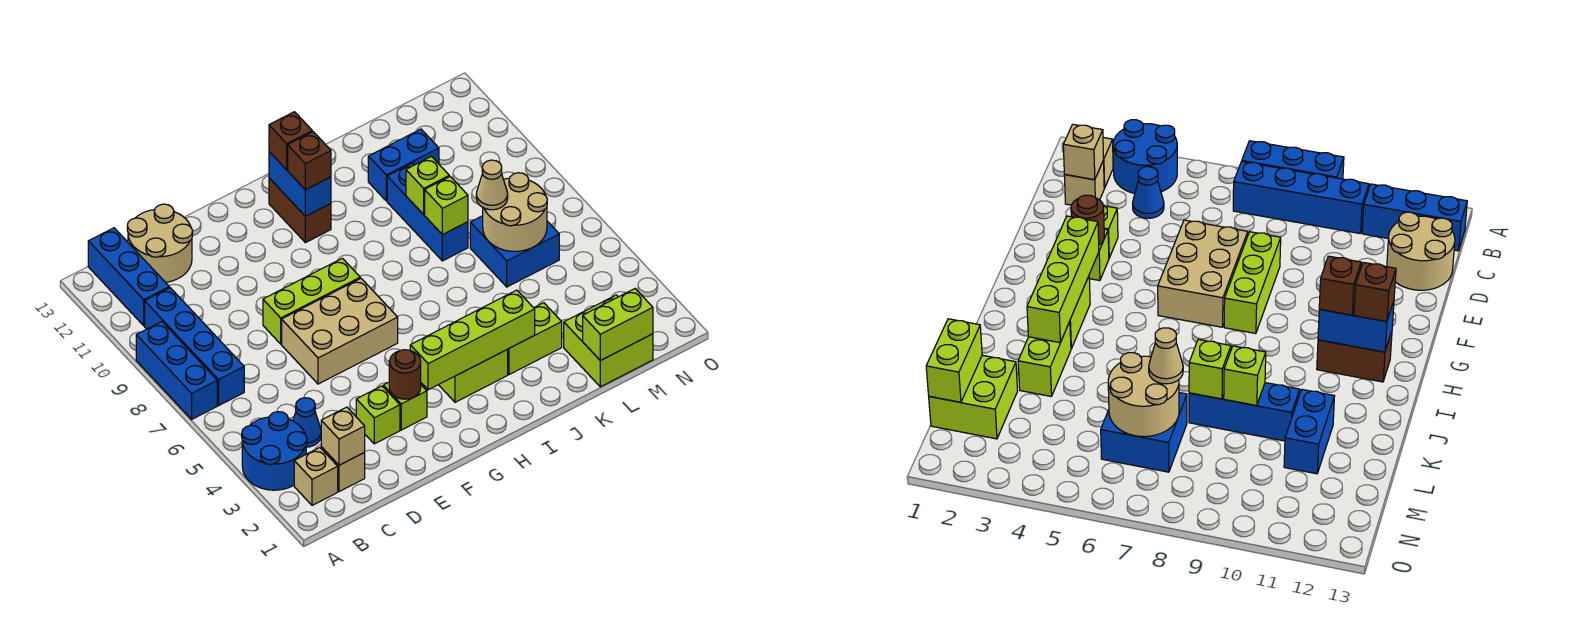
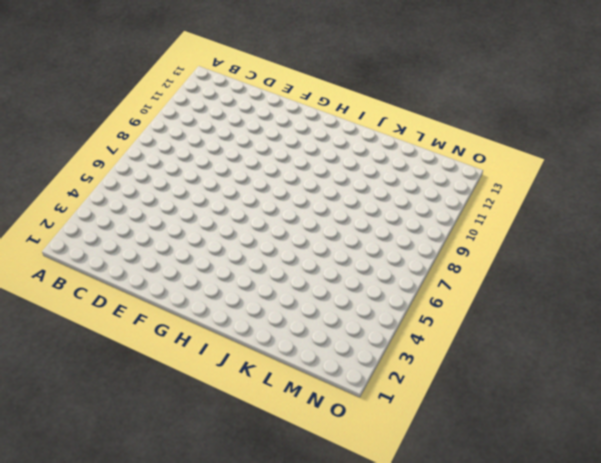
none -> blue 2x2 round brick [242,412,307,490]
none -> blue 1x3 brick [136,322,217,419]
none -> tan 1x1 brick [294,448,338,505]
none -> blue 1x4 brick [145,288,244,405]

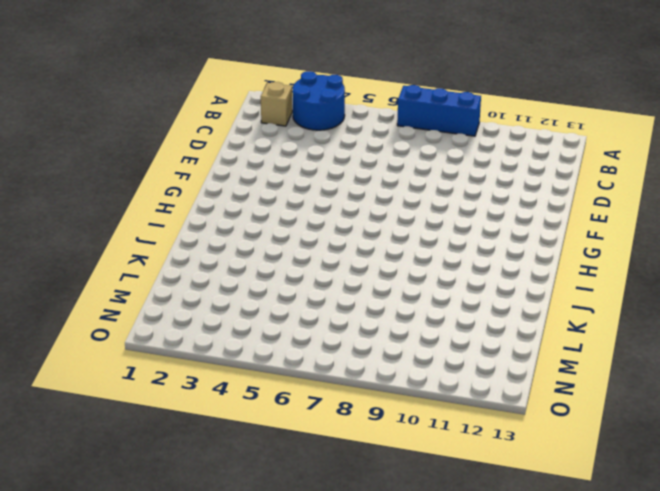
none -> blue 1x4 brick [145,288,244,405]
none -> blue 1x3 brick [88,228,169,326]
none -> tan 1x1 brick [321,447,365,492]
none -> blue 1x1 cone [293,398,321,447]

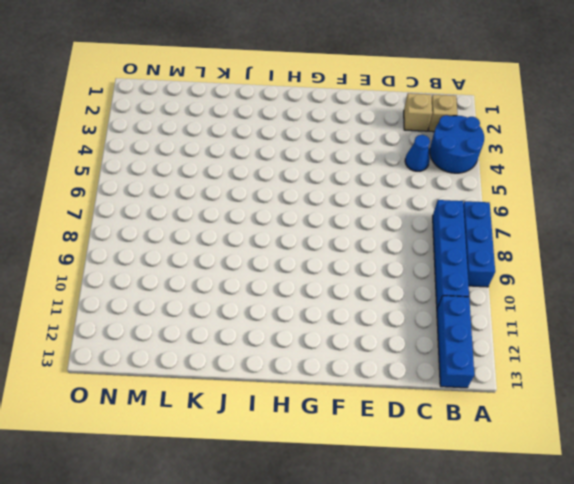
none -> tan 2x2 round brick [127,204,193,282]
none -> lime 1x1 brick [356,386,400,444]
none -> tan 2x3 brick [282,278,398,384]
none -> lime 1x3 brick [263,258,360,344]

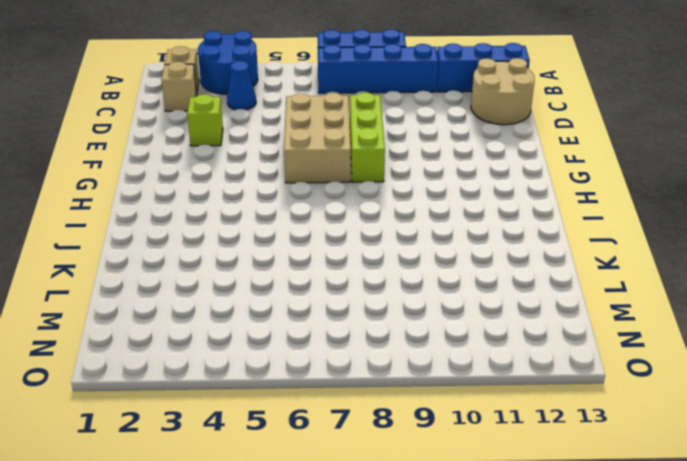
none -> lime 1x1 brick [383,382,427,430]
none -> lime 1x2 brick [439,349,508,402]
none -> brown 1x2 brick [269,178,331,243]
none -> lime 1x2 brick [508,303,562,375]

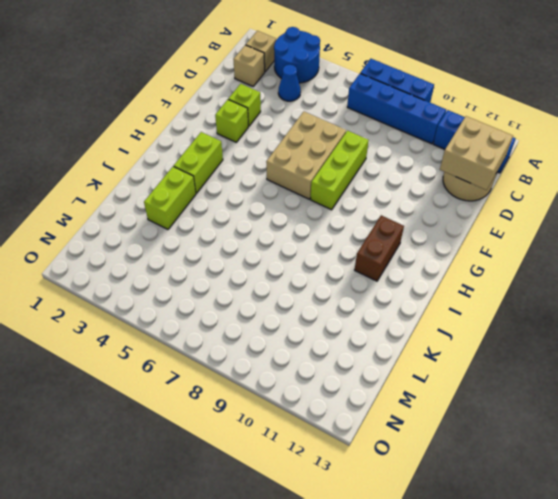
tan 2x2 brick [440,116,513,190] -> none
brown 1x2 brick [355,215,404,281] -> brown 1x2 brick turned to [269,178,331,243]
none -> blue 1x3 brick [387,163,468,261]
none -> blue 1x2 brick [368,129,439,201]
none -> lime 2x2 brick [564,295,653,387]
none -> blue 2x2 brick [470,216,559,287]

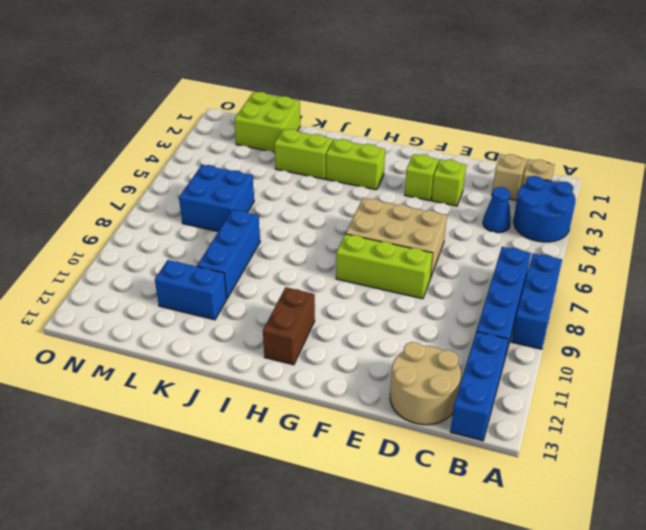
none -> tan 1x1 brick [321,407,365,465]
none -> brown 1x1 round brick [389,350,421,399]
none -> lime 1x4 brick [410,290,535,390]
none -> blue 1x2 brick [269,152,331,216]

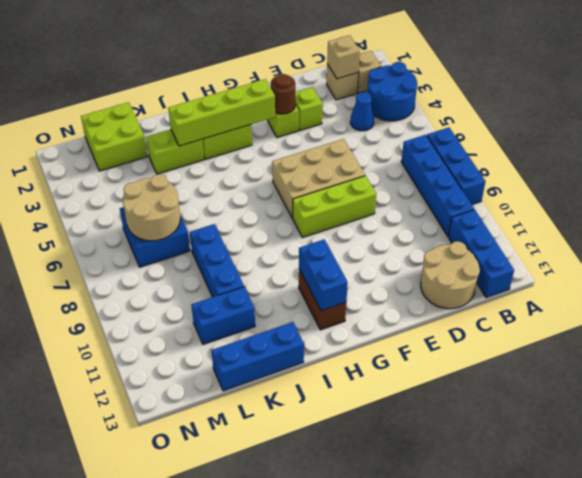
blue 1x3 brick [212,322,304,391] -> none
none -> lime 1x1 brick [425,177,468,235]
none -> lime 1x1 brick [406,157,449,214]
none -> lime 1x2 brick [583,289,653,361]
none -> brown 1x1 brick [288,132,331,190]

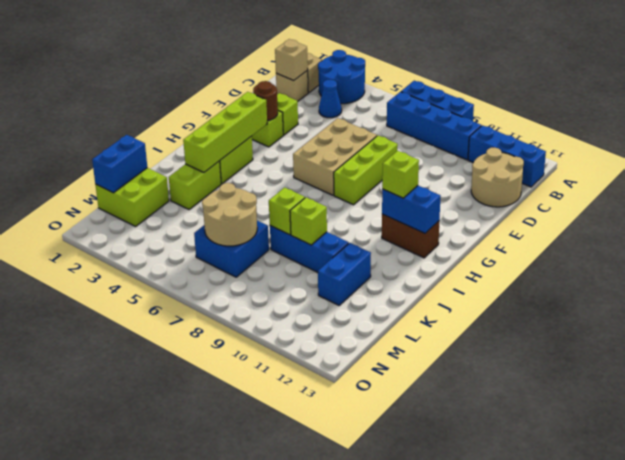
lime 1x1 brick [382,151,419,198] -> brown 1x1 brick [288,132,331,190]
blue 1x2 brick [92,135,147,193] -> lime 1x2 brick [583,289,653,361]
none -> brown 1x1 brick [269,112,312,170]
none -> tan 1x1 cone [476,160,508,210]

